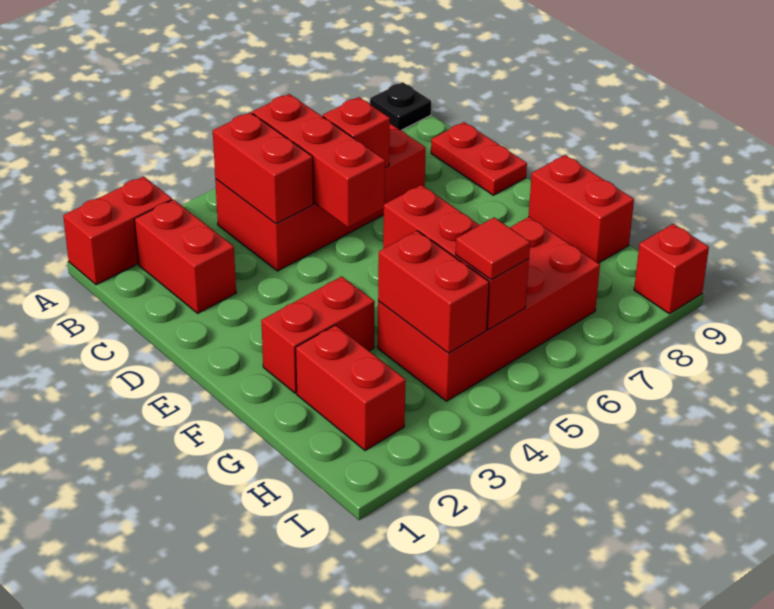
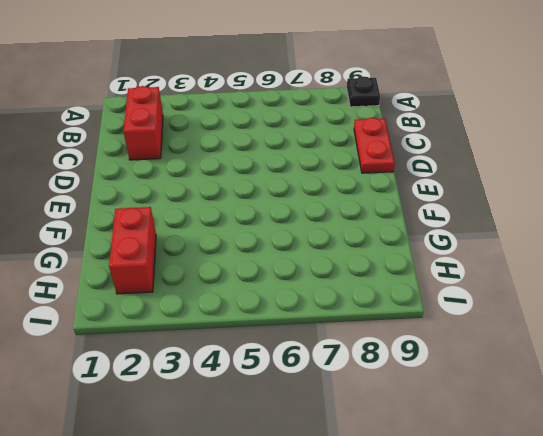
none -> red 1x2 brick [63,176,172,285]
none -> red 2x4 brick [215,124,426,271]
none -> red 1x2 brick [261,276,375,393]

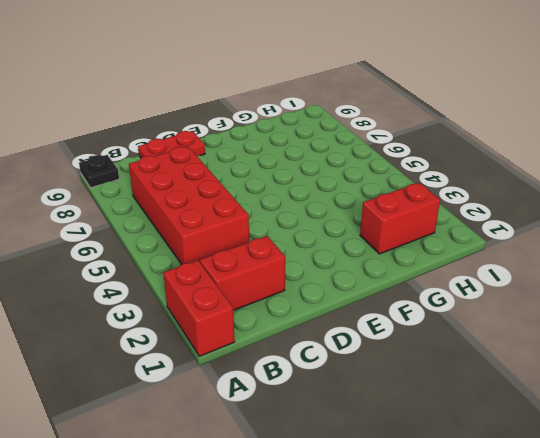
none -> red 1x2 brick [261,276,375,393]
none -> red 1x2 brick [529,155,634,263]
none -> red 2x4 brick [378,217,600,401]

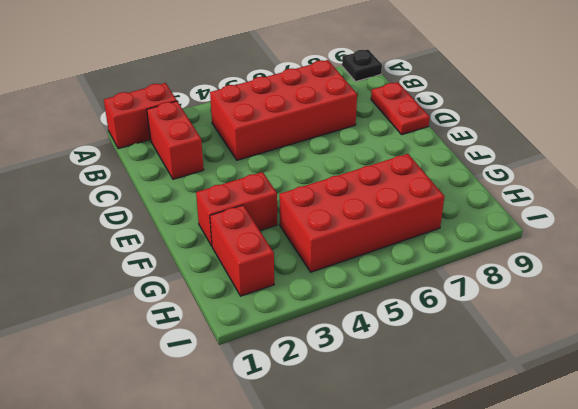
none -> red 1x2 brick [529,155,634,263]
none -> red 1x1 brick [634,224,709,314]
none -> red 1x2 brick [213,112,313,224]

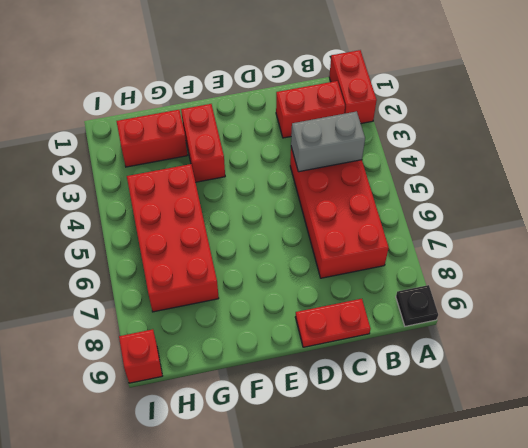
grey 1x2 brick [291,111,365,172] -> red 1x2 brick [213,112,313,224]
none -> red 1x2 brick [529,155,634,263]
none -> red 1x3 brick [252,94,385,227]
none -> red 1x1 brick [323,97,390,168]

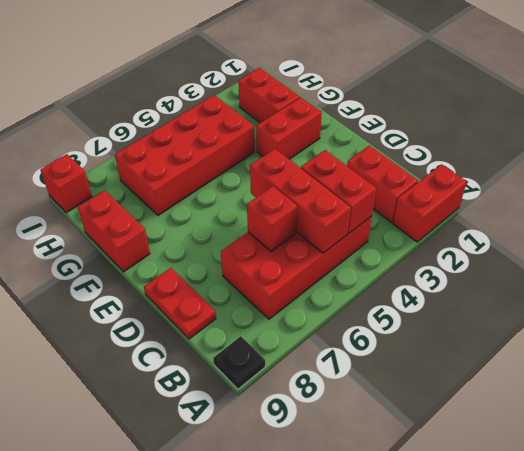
none -> red 1x3 brick [383,185,529,330]
none -> red 1x2 brick [378,231,489,353]
none -> red 1x1 tile [456,218,530,280]

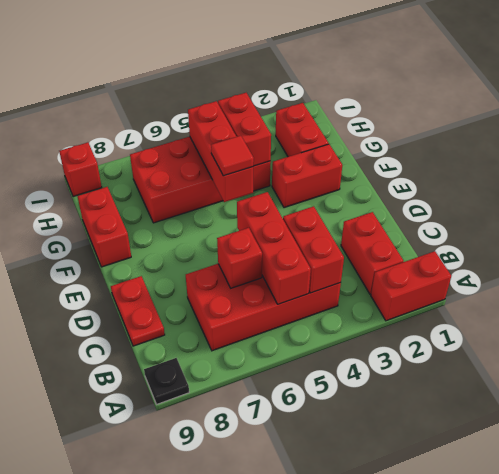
red 1x1 tile [211,136,254,176] -> red 1x1 tile moved to [456,218,530,280]

